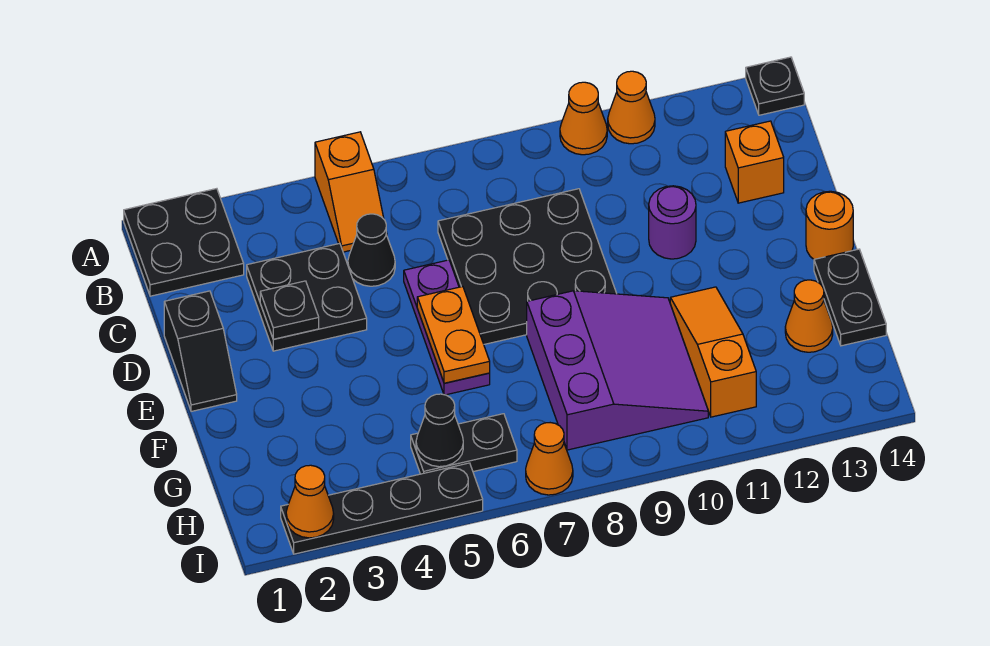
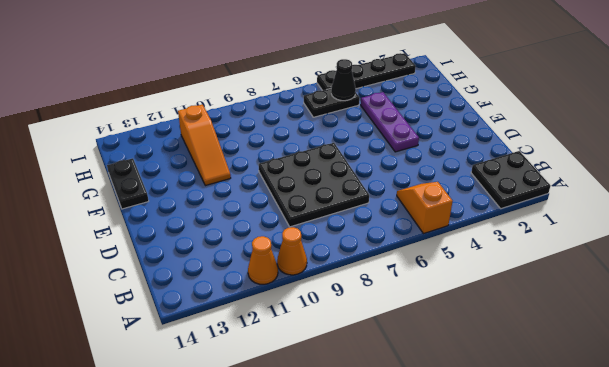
purple 1x3 plate [361,92,419,152] -> purple 1x3 plate moved to [404,260,490,395]
none -> black 1x1 plate [746,57,804,115]
none -> black 2x2 plate [247,243,367,351]
none -> black 1x1 cone [348,214,395,286]

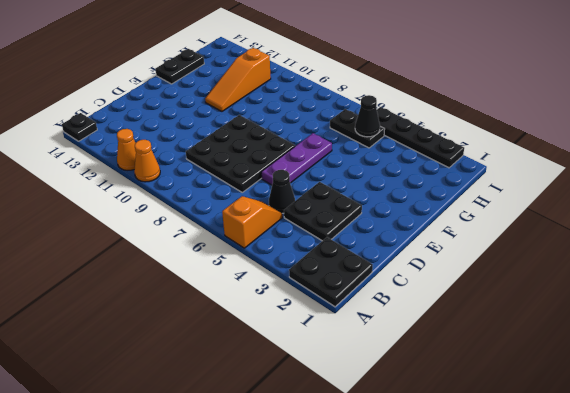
none -> orange 1x1 brick [725,121,784,203]
none -> black 1x2 slope [164,291,237,411]
none -> purple 1x1 round brick [649,186,696,259]

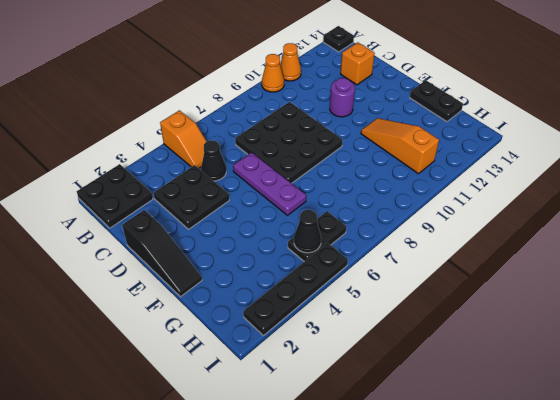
black 1x3 slope [122,210,202,297] -> black 1x2 slope [164,291,237,411]
none -> orange 1x1 round brick [806,191,853,259]
none -> purple 3x3 slope [527,291,708,450]
none -> orange 1x1 cone [785,280,833,352]

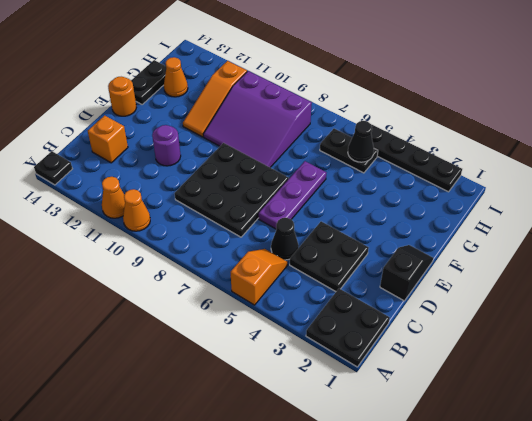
purple 3x3 slope [203,71,312,167] -> purple 3x3 slope turned to [527,291,708,450]
none -> orange 1x1 cone [526,423,573,495]
none -> black 1x1 plate [260,281,319,339]
none -> orange 1x2 plate [417,287,490,383]

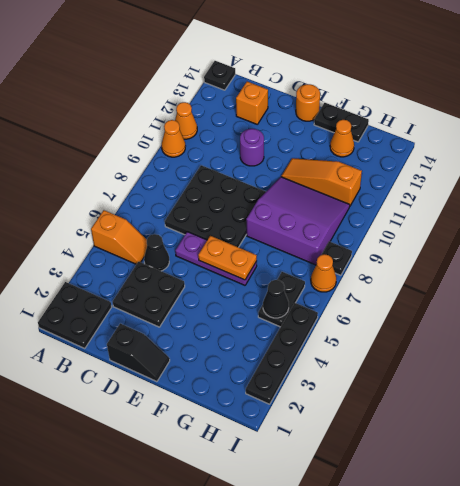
black 1x1 plate [322,242,352,275] -> black 1x1 plate moved to [260,281,319,339]
none -> orange 1x1 cone [286,465,334,538]

